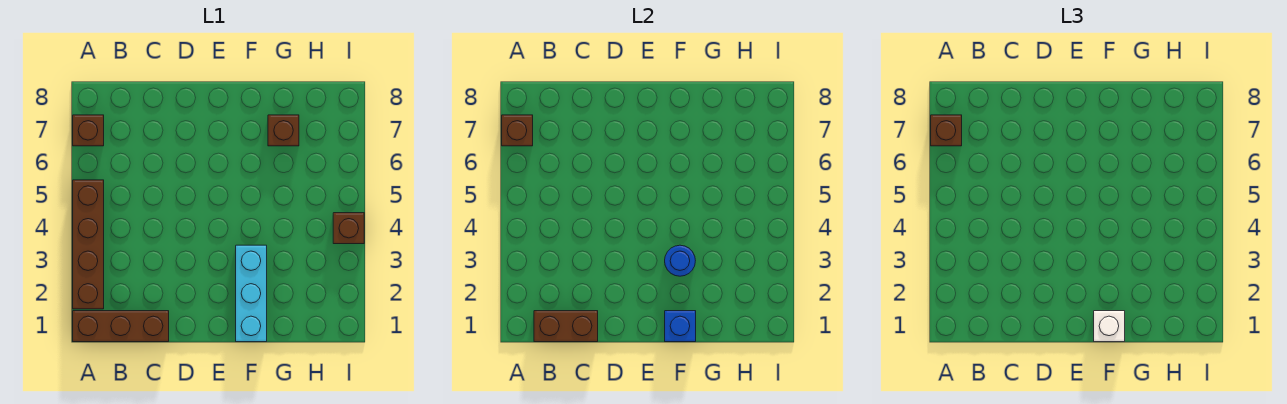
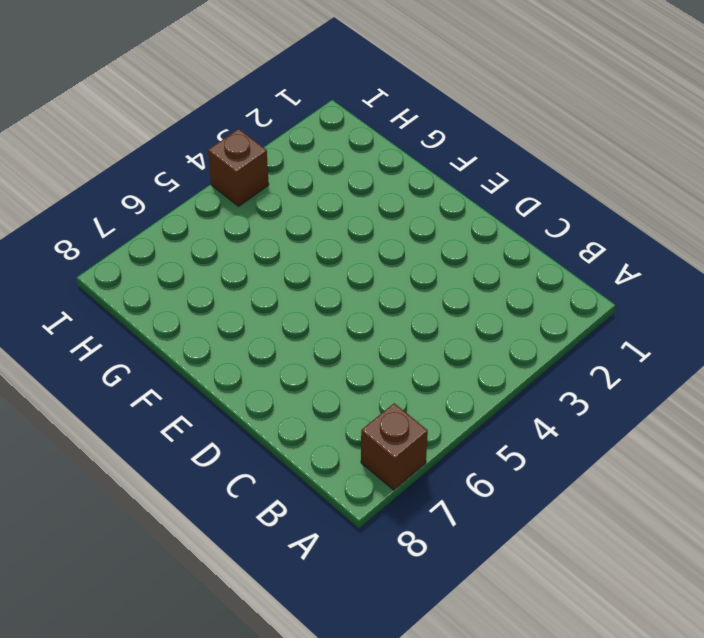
none -> brown 1x3 brick [73,311,169,342]
none -> brown 1x4 brick [73,180,104,309]
none -> cyan 1x3 brick [236,245,267,342]

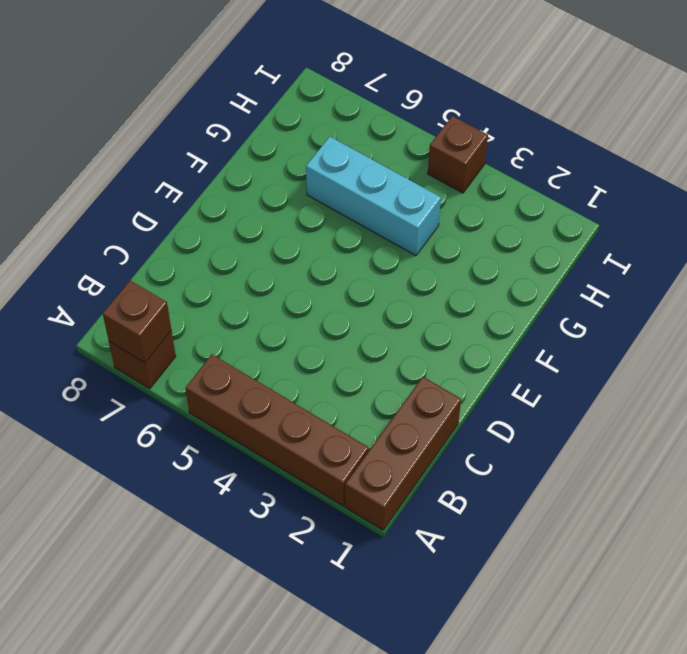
cyan 1x3 brick [306,137,441,256] -> cyan 1x3 brick moved to [236,245,267,342]
none -> brown 1x1 brick [268,115,299,146]
none -> brown 1x2 brick [534,311,598,342]
none -> blue 1x1 brick [665,311,696,342]

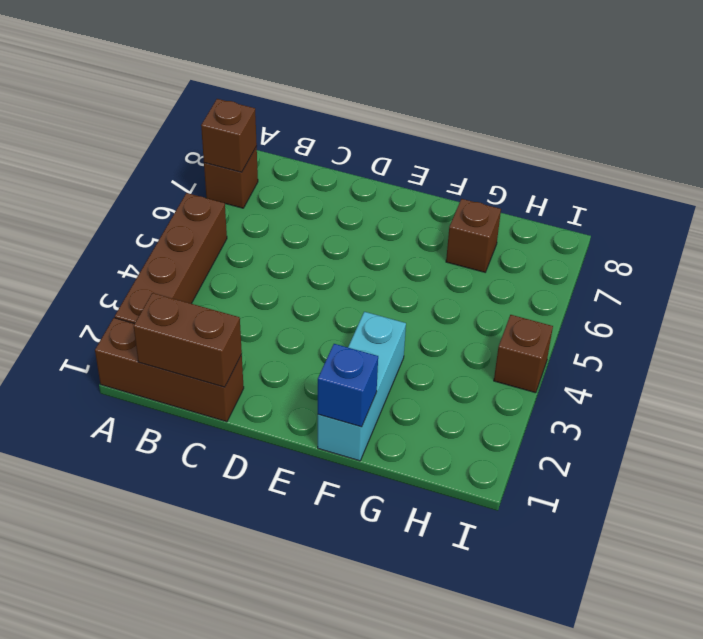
none -> blue 1x1 round brick [665,245,695,276]
none -> brown 1x1 brick [931,115,962,146]
none -> white 1x1 brick [1094,311,1125,342]

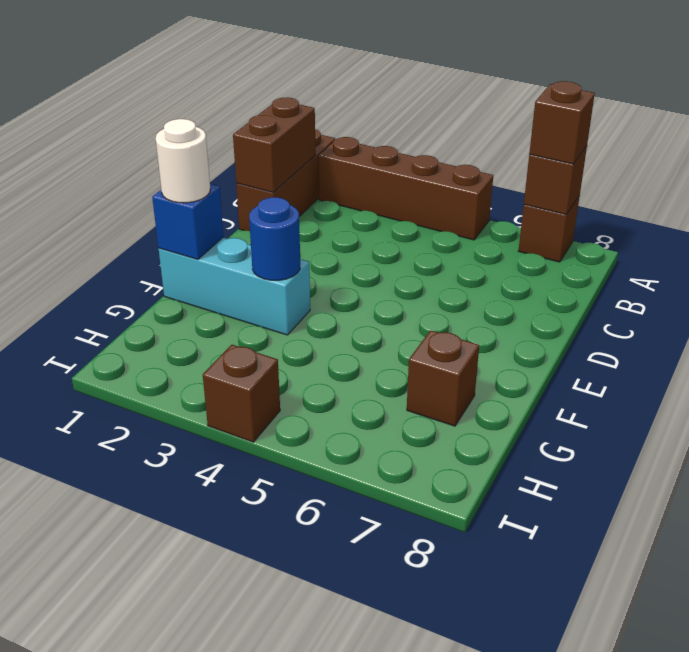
white 1x1 round brick [156,119,210,203] -> white 1x1 brick [1094,311,1125,342]

